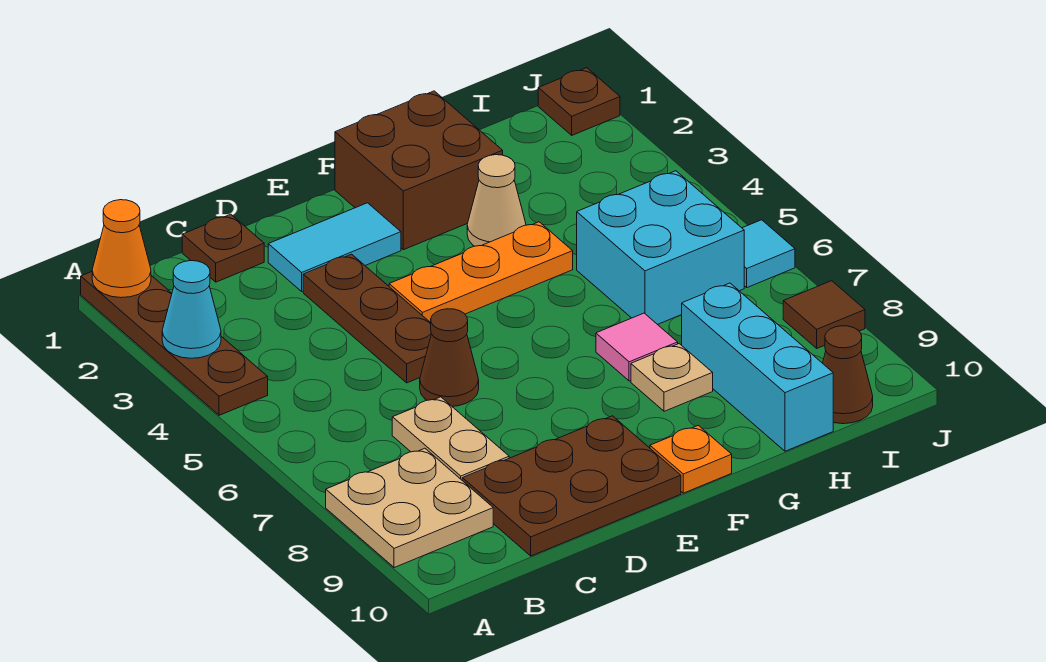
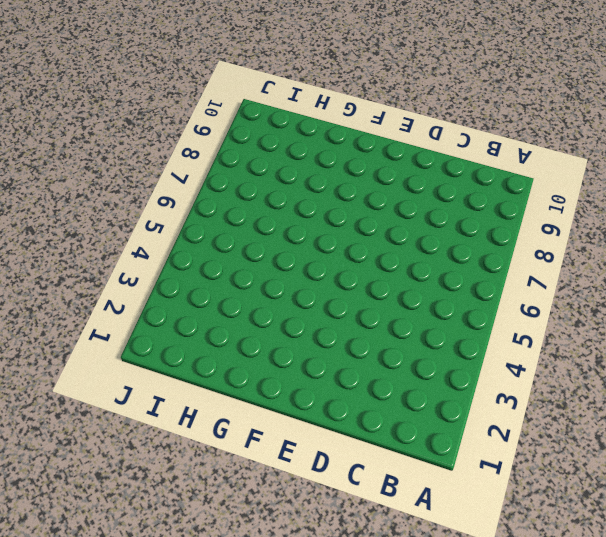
none -> brown 1x4 plate [81,272,268,415]
none -> tan 2x2 plate [326,448,493,568]
none -> brown 1x1 plate [182,214,264,282]

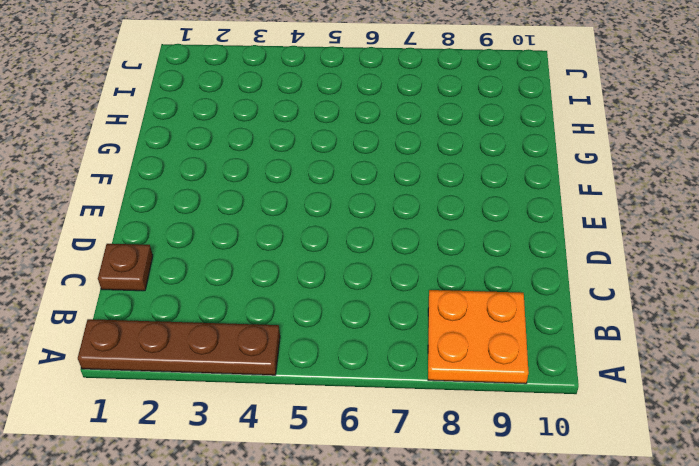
orange 2x2 plate [428,290,529,384] -> tan 2x2 plate [326,448,493,568]
none -> tan 1x2 plate [392,397,509,480]
none -> brown 2x3 plate [462,416,681,556]
none -> cyan 1x2 tile [268,203,401,291]

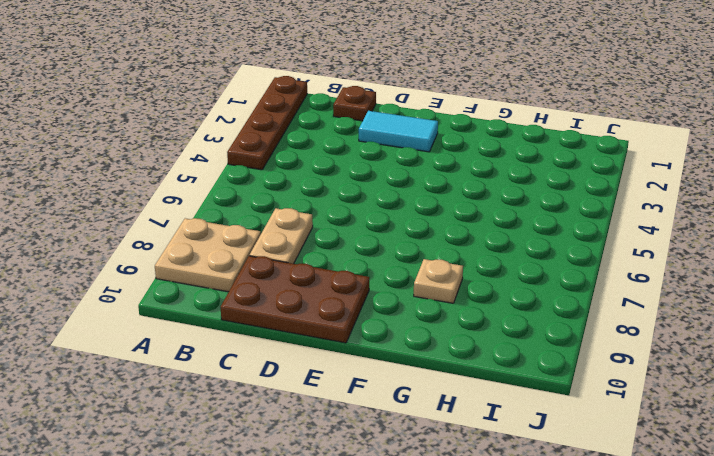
none -> brown 1x3 plate [303,254,431,383]
none -> brown 1x1 cone [420,309,479,406]
none -> orange 1x3 plate [389,222,573,323]

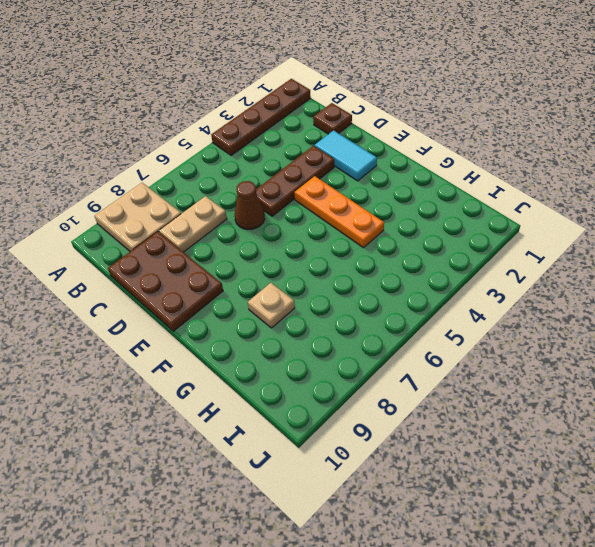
none -> brown 2x2 brick [335,91,503,250]
none -> orange 1x1 plate [650,425,732,493]
none -> tan 1x1 cone [467,155,526,246]

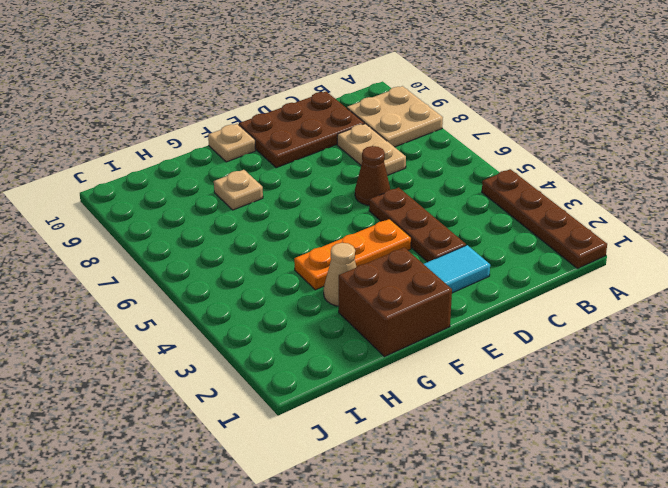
tan 1x1 plate [208,124,256,162] -> orange 1x1 plate [650,425,732,493]
none -> brown 1x1 plate [182,214,264,282]
none -> pink 1x1 tile [596,313,678,381]
none -> cyan 2x2 brick [577,171,744,325]

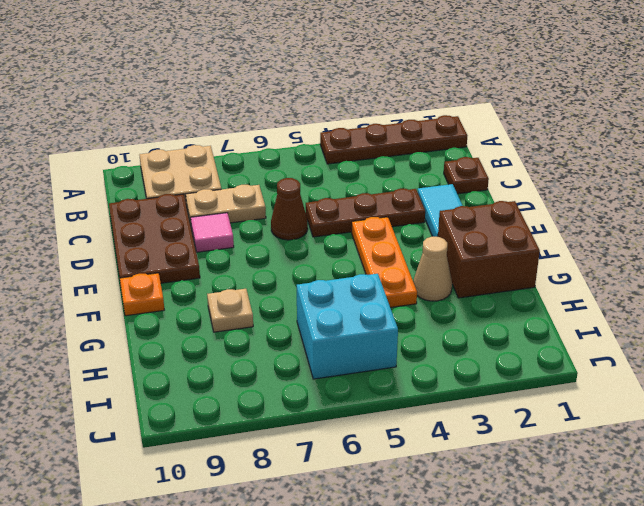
pink 1x1 tile [191,213,234,252] -> pink 1x1 tile moved to [596,313,678,381]
none -> cyan 1x3 brick [682,283,833,451]
none -> brown 1x1 cone [823,326,873,424]
none -> brown 1x1 plate [538,68,620,135]

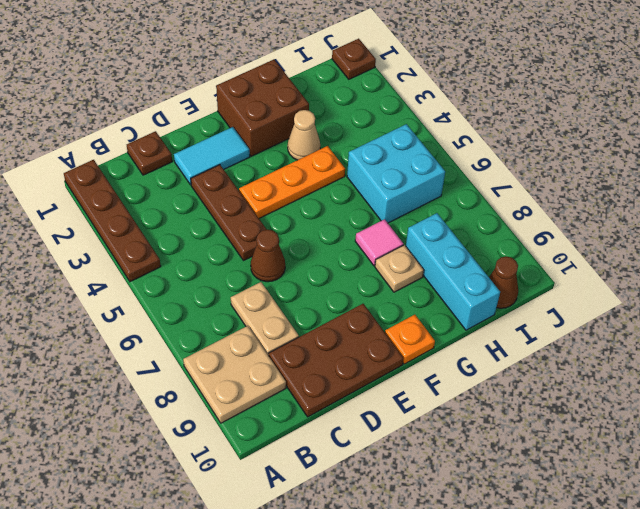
none -> cyan 1x1 tile [742,220,795,287]
none -> brown 1x1 tile [783,281,865,348]
none -> orange 1x1 cone [92,200,151,298]

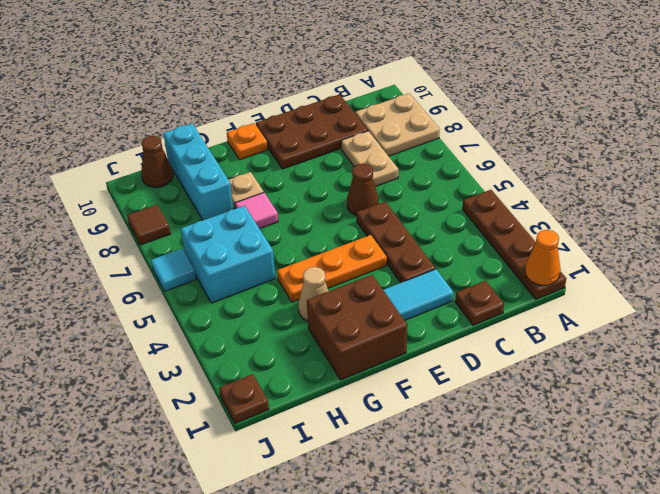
none -> cyan 1x1 cone [162,261,221,358]

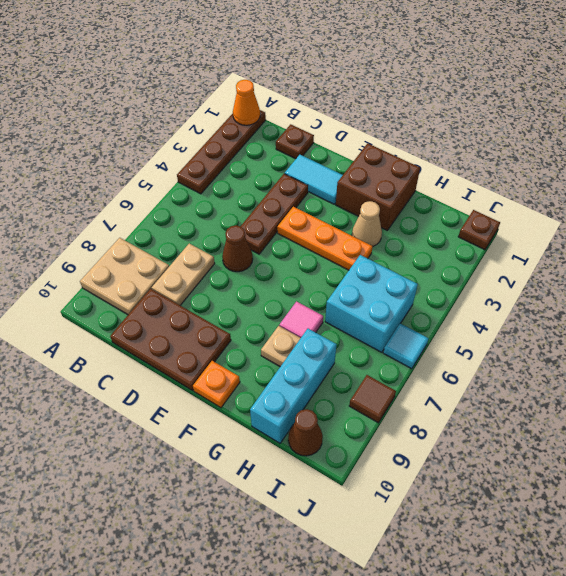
none -> cyan 1x1 cone [162,261,221,358]

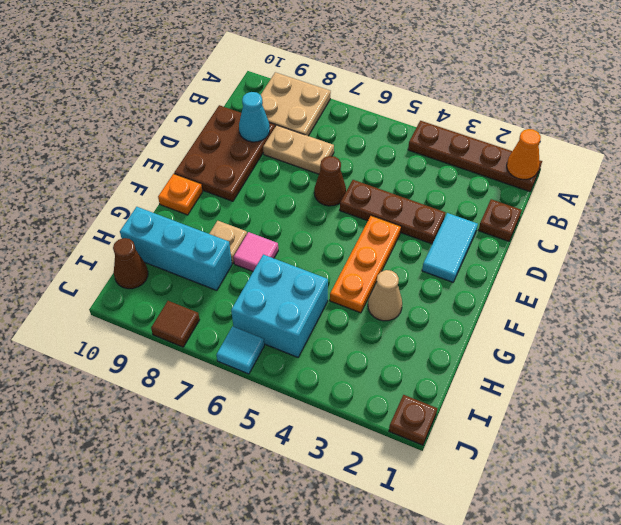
cyan 1x1 cone [239,92,270,142] -> cyan 1x1 cone moved to [162,261,221,358]
none -> brown 2x2 brick [335,91,503,250]

